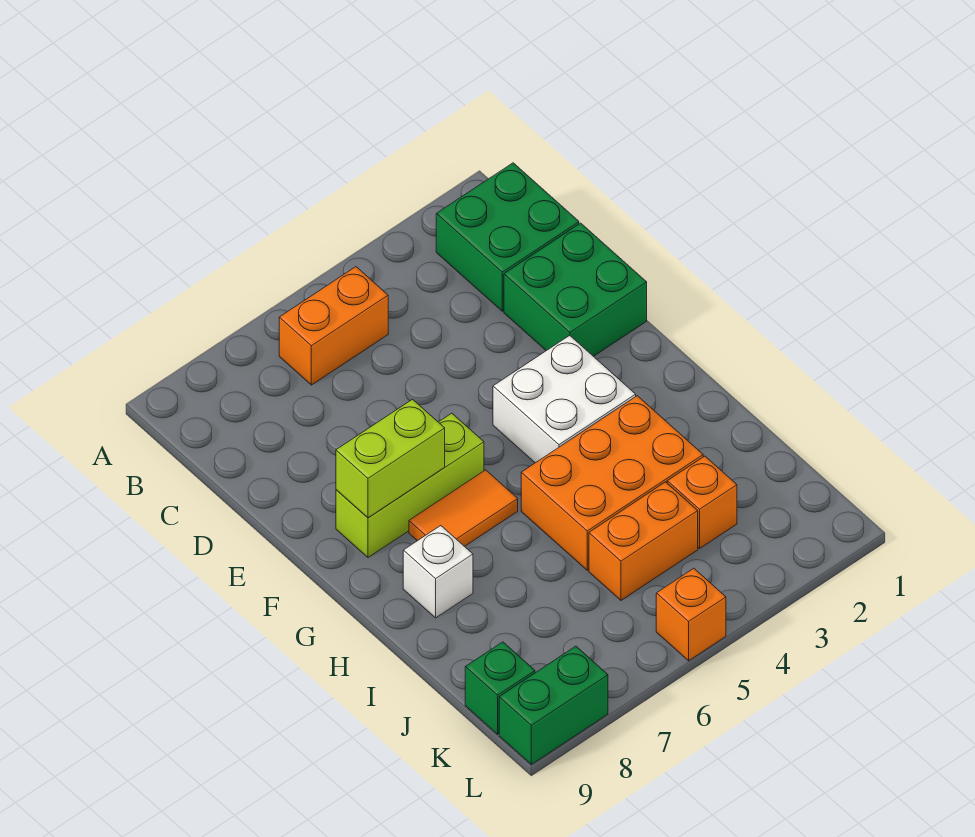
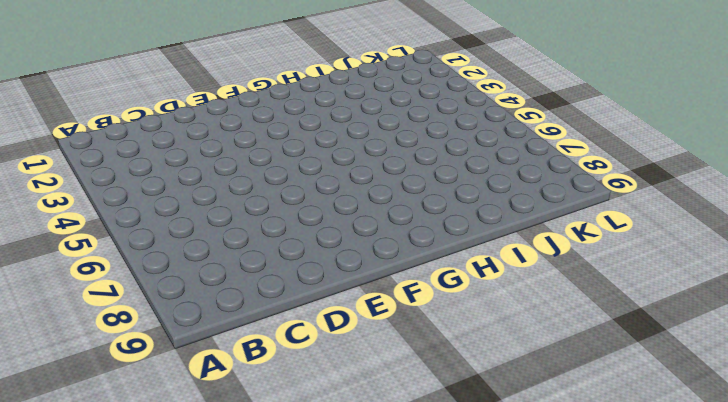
none -> green 2x2 brick [436,163,579,311]
none -> orange 1x2 brick [279,267,388,385]
none -> green 2x2 brick [504,223,647,356]

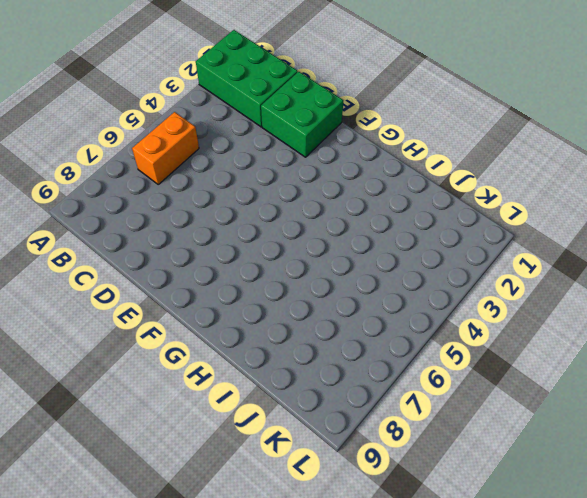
green 2x3 brick [196,30,298,127] -> green 2x2 brick [436,163,579,311]
none -> white 2x2 brick [493,335,636,463]
none -> lime 1x3 brick [336,413,484,558]
none -> orange 1x2 tile [409,470,518,546]

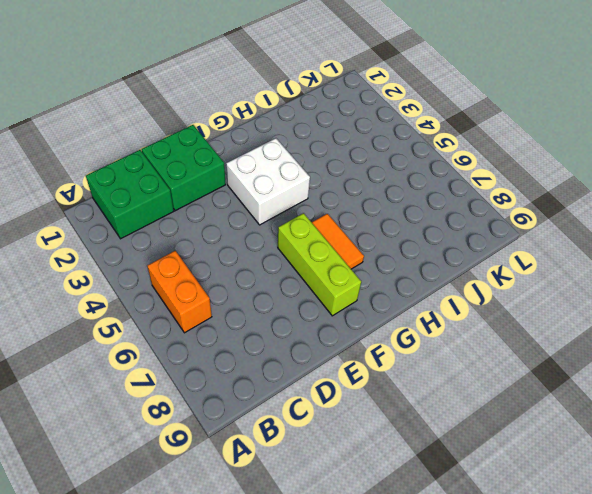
none -> orange 2x3 brick [521,396,703,570]
none -> white 1x1 brick [403,526,473,618]
none -> orange 1x1 brick [667,456,737,548]

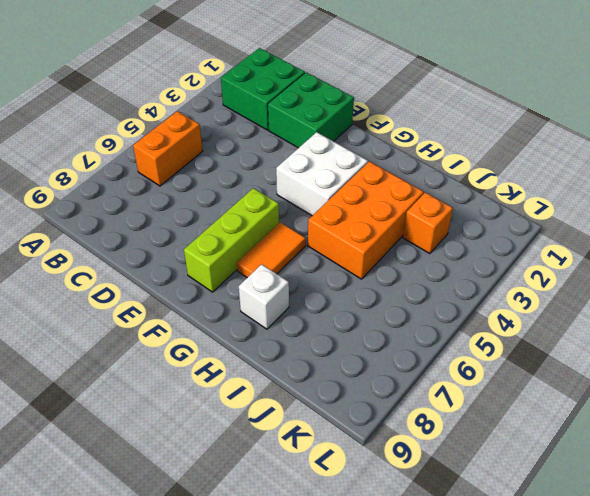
none -> orange 1x2 brick [589,482,698,600]
none -> green 1x1 brick [465,642,535,734]
none -> orange 1x1 brick [656,568,726,661]

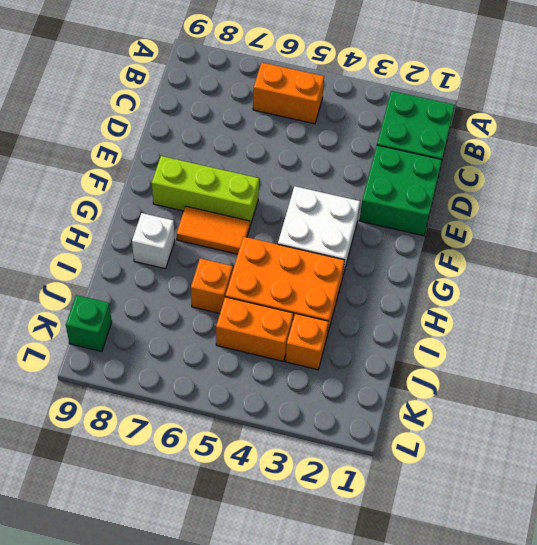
orange 1x1 brick [191,259,233,314] -> orange 1x1 brick moved to [656,568,726,661]
none -> green 1x2 brick [499,646,608,765]
none -> lime 1x2 brick [336,399,445,518]

